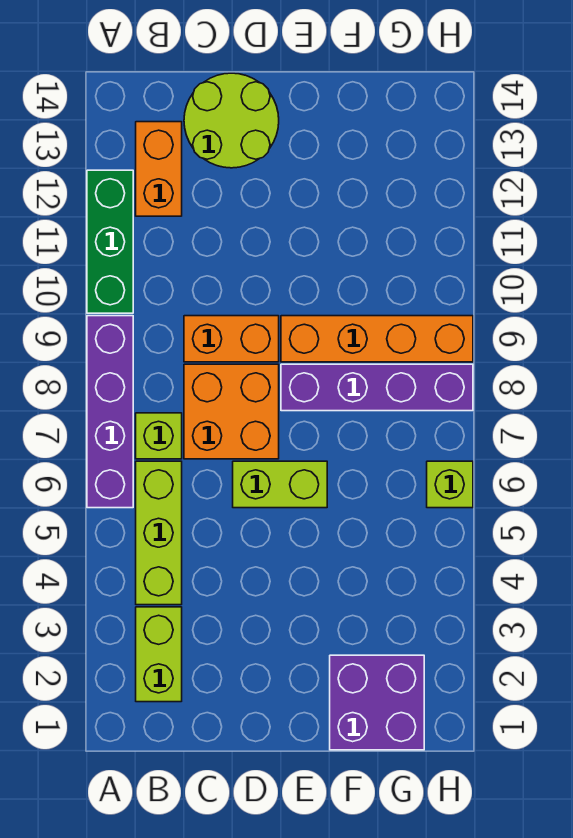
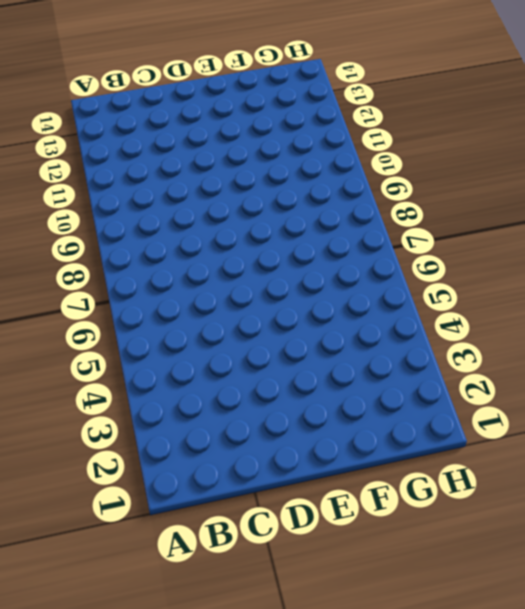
none -> purple 1x4 brick [87,316,133,508]
none -> green 1x3 brick [87,170,133,313]
none -> lime 1x2 brick [136,607,182,702]

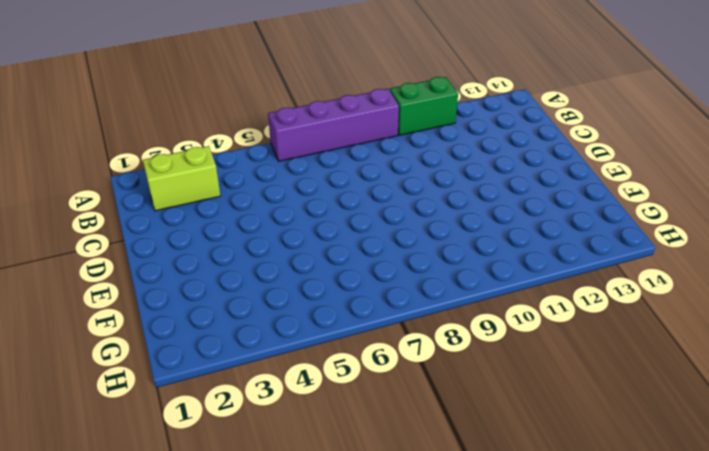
green 1x2 brick [390,77,458,135] -> green 1x3 brick [87,170,133,313]
none -> lime 1x3 brick [136,461,182,605]
none -> lime 1x1 brick [136,413,182,459]
none -> orange 1x2 brick [136,122,182,216]

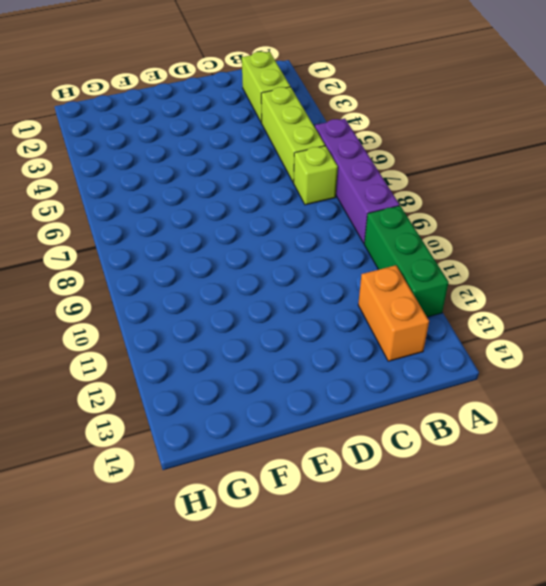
none -> orange 2x2 brick [184,364,279,459]
none -> orange 1x2 brick [184,316,279,362]
none -> lime 2x2 round brick [184,73,279,168]

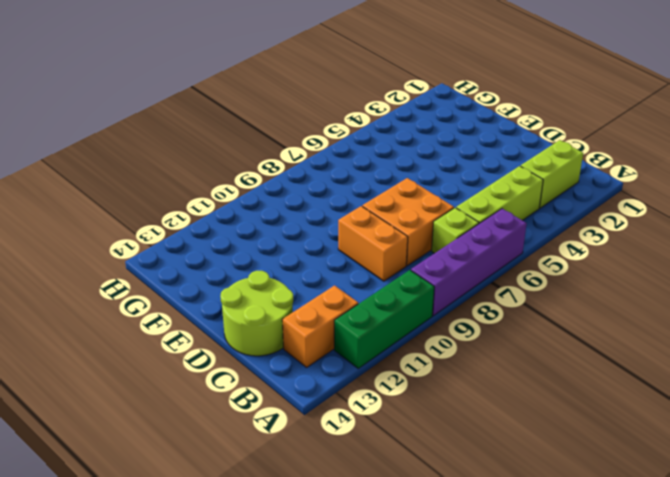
none -> lime 1x2 brick [233,461,327,508]
none -> purple 1x4 brick [281,364,473,411]
none -> orange 1x4 brick [281,316,473,362]

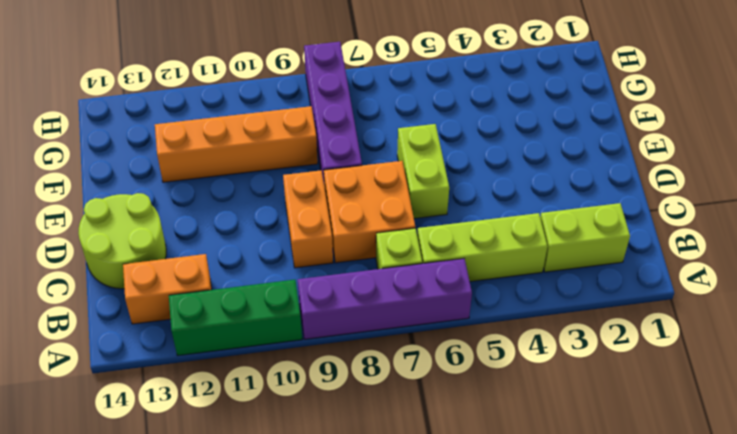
orange 1x4 brick [155,106,318,182] -> orange 1x4 brick turned to [281,316,473,362]
none -> purple 2x2 brick [330,655,424,750]
none -> lime 1x1 brick [427,461,473,508]

